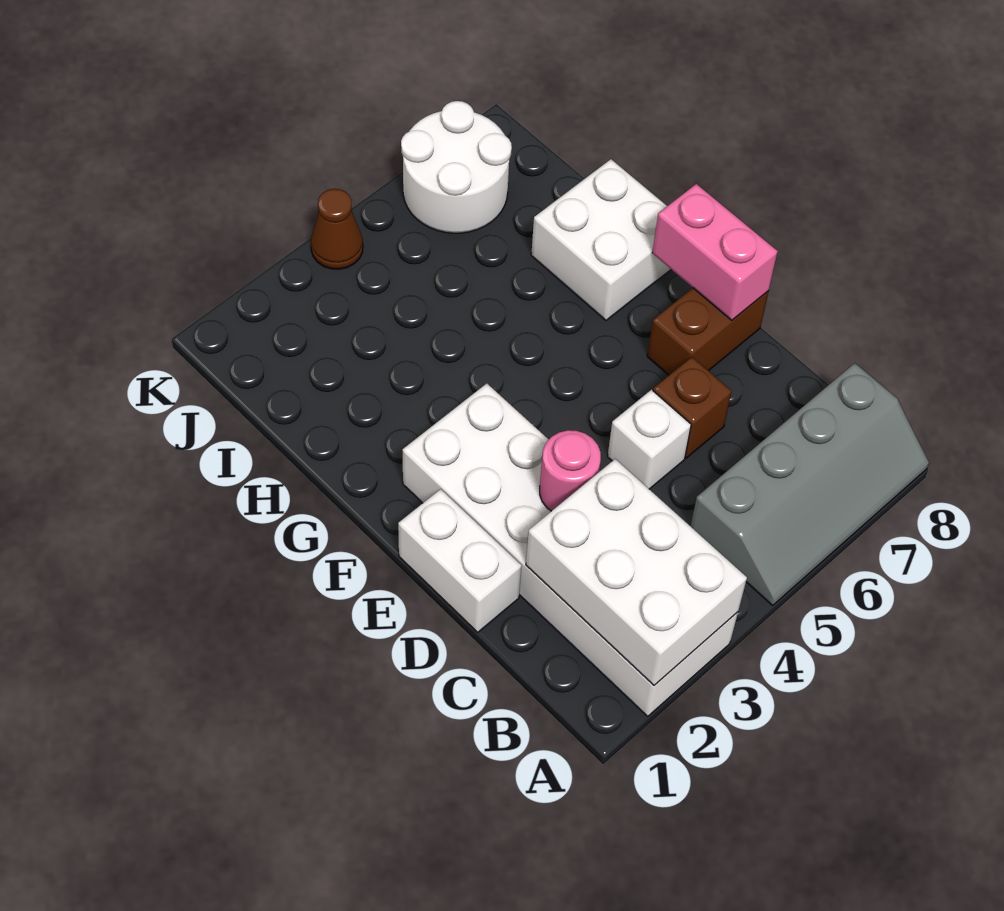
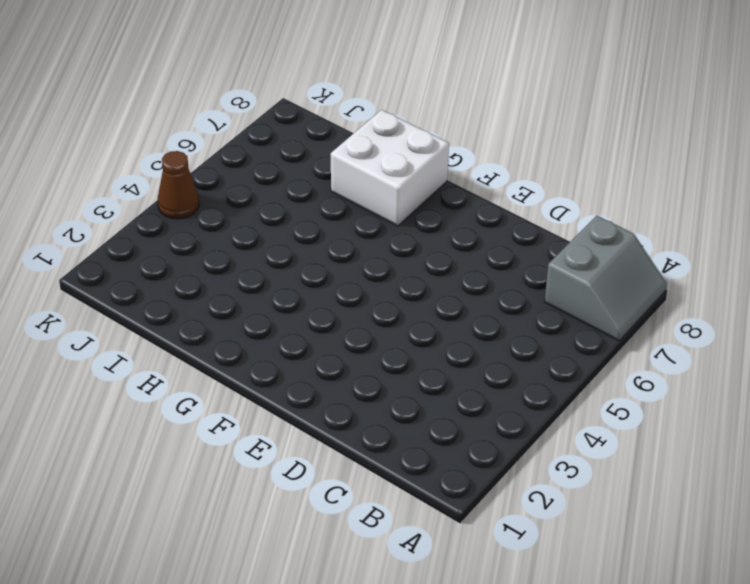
grey 2x2 slope [545,216,667,341] -> grey 2x4 slope [691,363,929,605]
none -> white 2x6 brick [403,383,738,716]
none -> white 1x2 brick [398,489,522,632]
none -> white 1x1 brick [608,390,691,489]

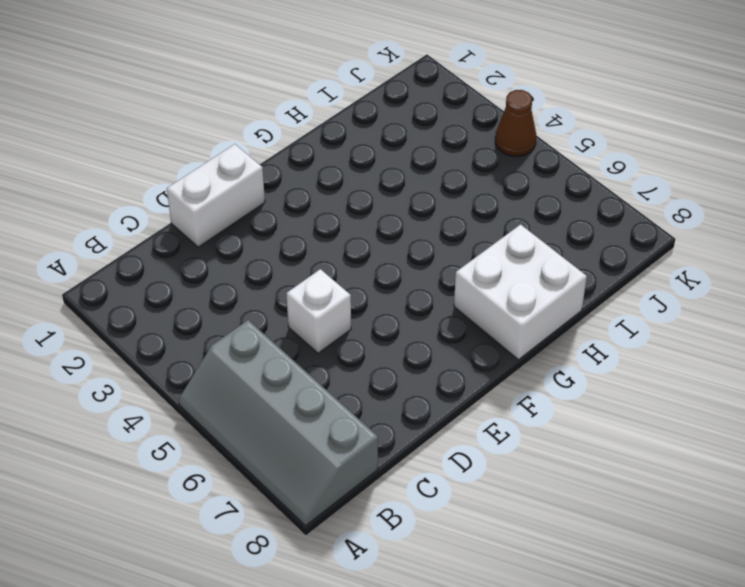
none -> white 2x6 brick [403,383,738,716]
none -> brown 1x1 brick [653,357,732,458]
none -> brown 1x2 brick [647,288,769,375]

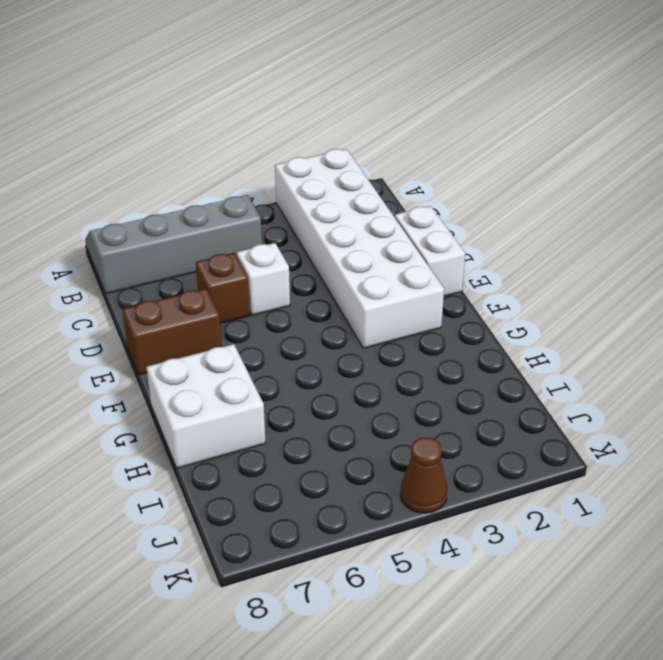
none -> white 2x2 round brick [401,101,512,233]
none -> white 2x3 brick [526,459,747,685]
none -> pink 1x1 round brick [540,430,601,511]

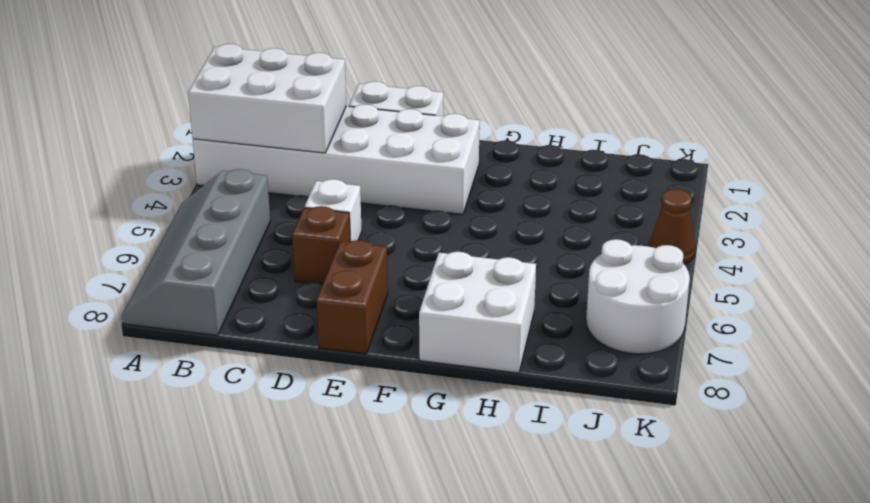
none -> pink 1x1 round brick [540,430,601,511]
none -> pink 1x2 brick [652,184,778,320]

